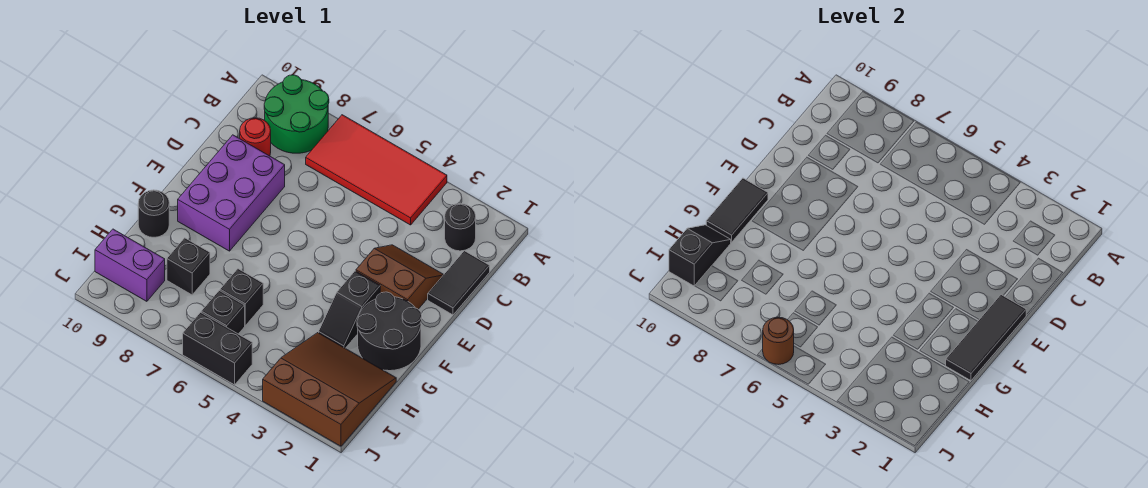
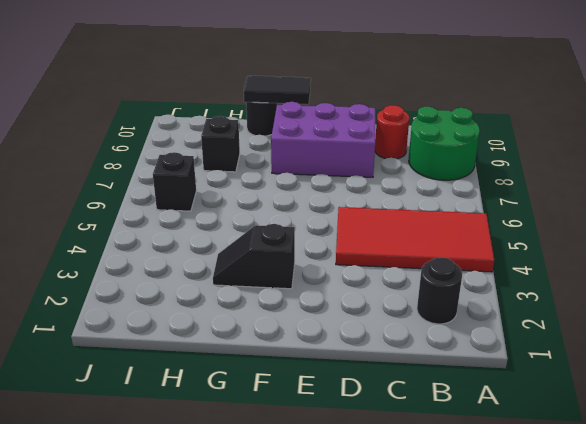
red 2x4 tile [336,207,494,272] -> red 2x4 tile turned to [306,115,447,225]
none -> black 1x2 tile [428,251,490,315]
none -> brown 2x2 slope [356,245,444,309]
none -> black 2x2 round brick [357,292,422,371]

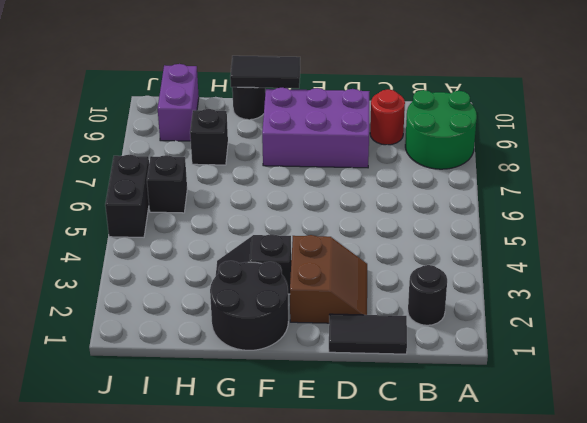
none -> red 2x4 tile [306,115,447,225]
none -> brown 3x3 slope [263,333,396,446]
none -> black 1x1 brick [220,269,263,325]

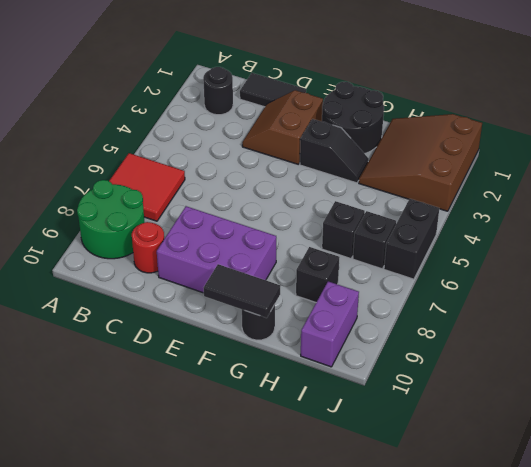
red 2x2 tile [109,153,185,221] -> red 2x4 tile [306,115,447,225]
none -> black 1x3 tile [945,295,1026,381]
none -> black 1x2 slope [669,225,731,286]
none -> brown 1x1 round brick [763,317,794,364]

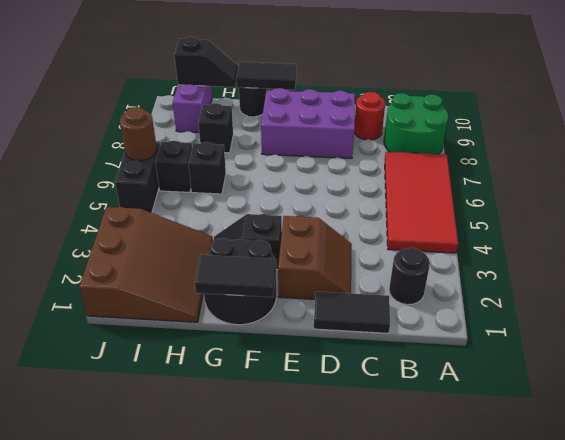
black 1x2 tile [195,255,276,297] -> black 1x3 tile [945,295,1026,381]

